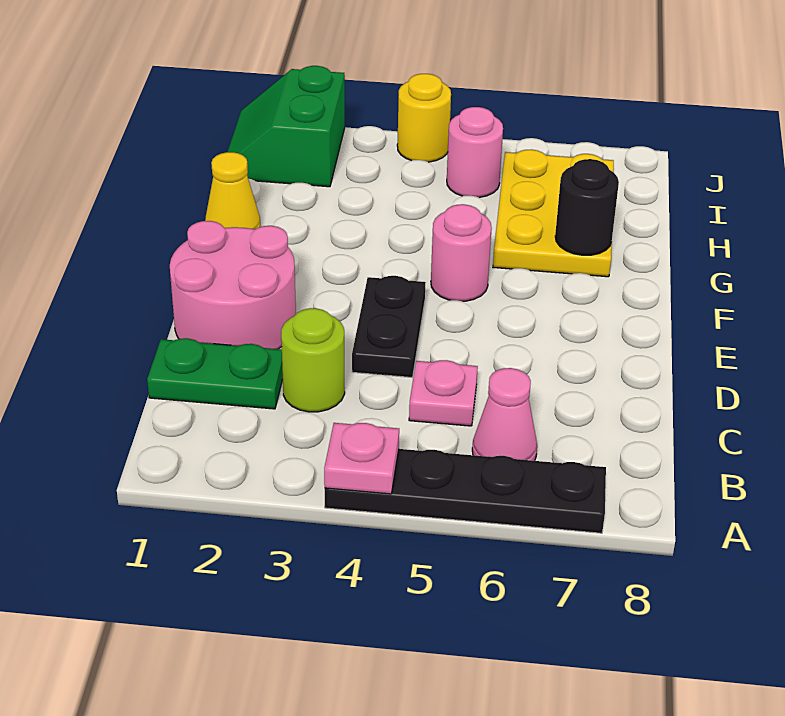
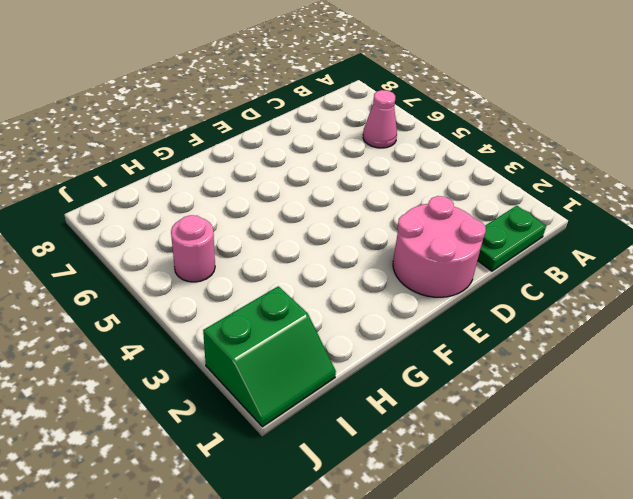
green 1x2 plate [478,206,546,271] -> green 1x2 plate turned to [147,338,283,409]
none -> black 1x4 plate [325,449,606,533]
none -> lime 1x1 round brick [281,308,345,412]
none -> pink 1x1 plate [409,360,478,426]

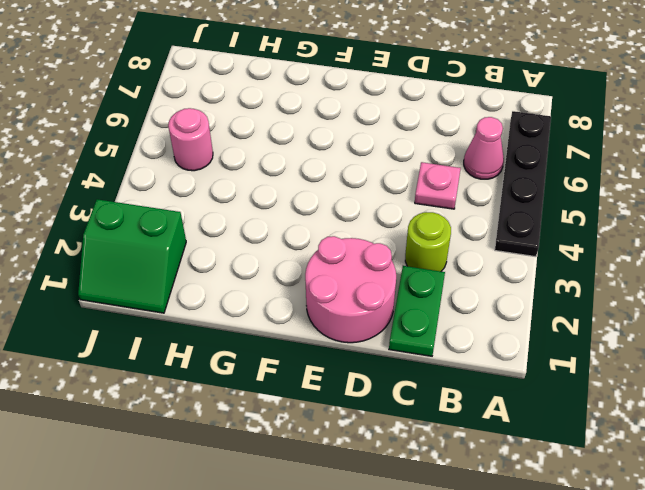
none -> black 1x2 plate [352,276,426,377]
none -> pink 1x1 round brick [431,204,492,301]
none -> yellow 1x1 cone [205,152,260,229]

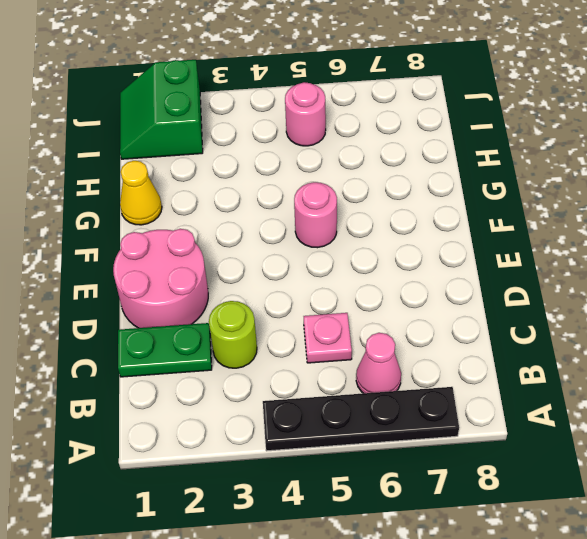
none -> black 1x2 plate [352,276,426,377]
none -> yellow 2x3 plate [493,150,614,277]
none -> yellow 1x1 round brick [397,74,451,162]

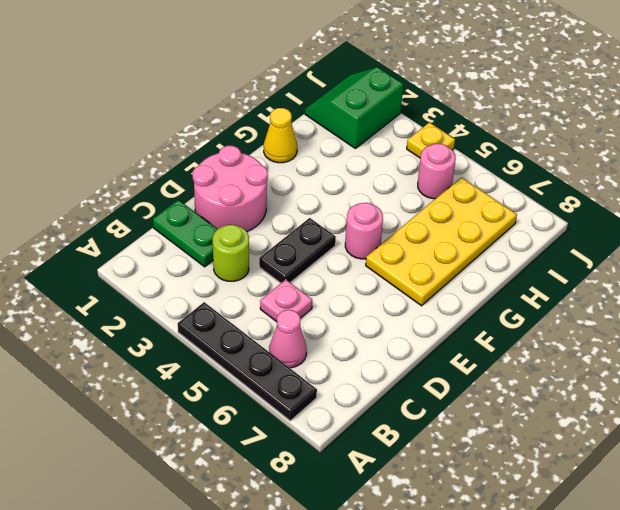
yellow 2x4 plate [366,177,517,306] -> yellow 2x3 plate [493,150,614,277]
yellow 1x1 plate [407,122,455,158] -> yellow 1x1 round brick [397,74,451,162]
none -> pink 1x1 plate [324,423,399,494]
none -> black 1x1 round brick [555,159,619,255]

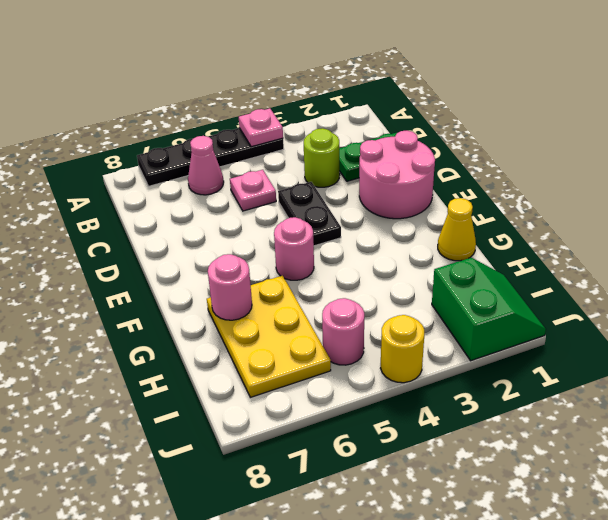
pink 1x1 round brick [208,254,252,320] -> black 1x1 round brick [555,159,619,255]

